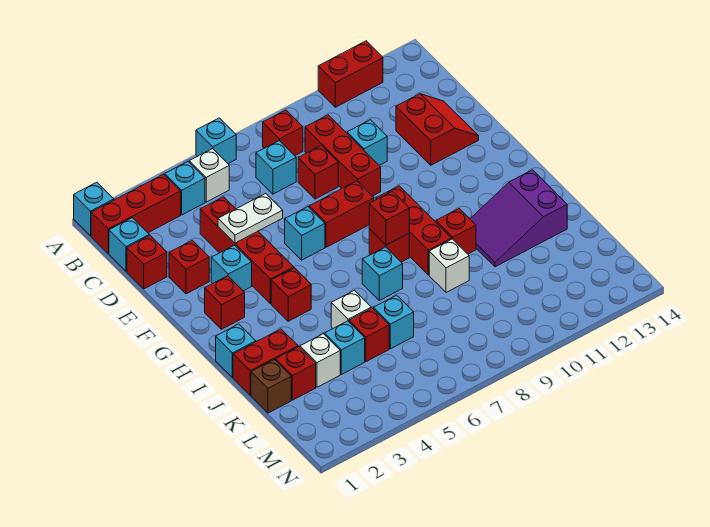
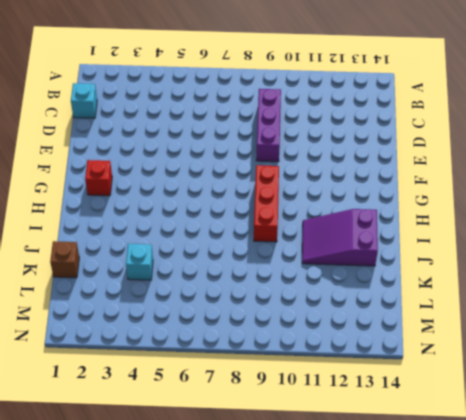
purple 1x3 brick [256,89,281,162] -> red 1x3 brick [305,115,381,196]
none -> cyan 1x1 brick [74,182,114,236]
none -> cyan 1x1 brick [196,118,236,164]
none -> red 1x2 brick [318,41,383,107]
none -> red 1x3 brick [91,174,181,253]

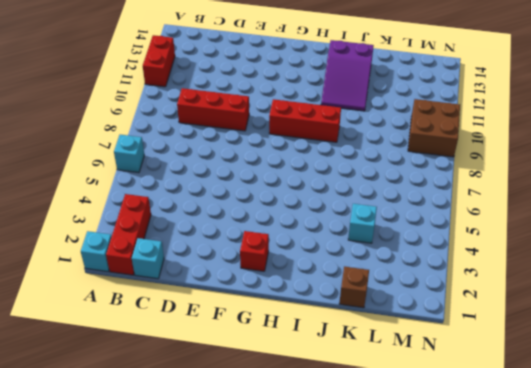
brown 2x2 brick [408,99,460,157] -> none
none -> cyan 1x1 brick [165,162,205,215]
none -> white 1x1 brick [189,149,229,202]
none -> red 1x1 brick [263,110,303,156]
none -> cyan 1x1 brick [256,141,296,194]

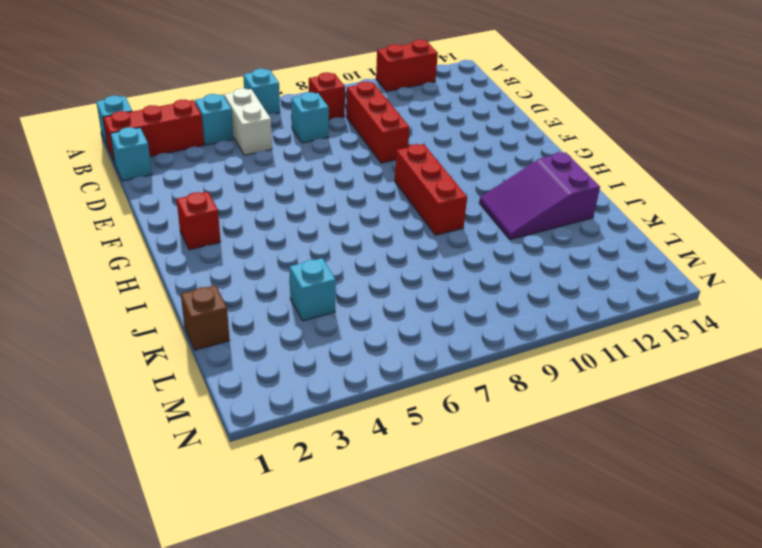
white 1x2 brick [224,88,272,155] -> white 1x1 brick [189,149,229,202]
none -> red 1x1 brick [127,235,167,289]
none -> red 1x4 brick [200,197,294,304]
none -> red 1x1 brick [298,146,338,199]
none -> cyan 1x1 brick [347,120,387,165]

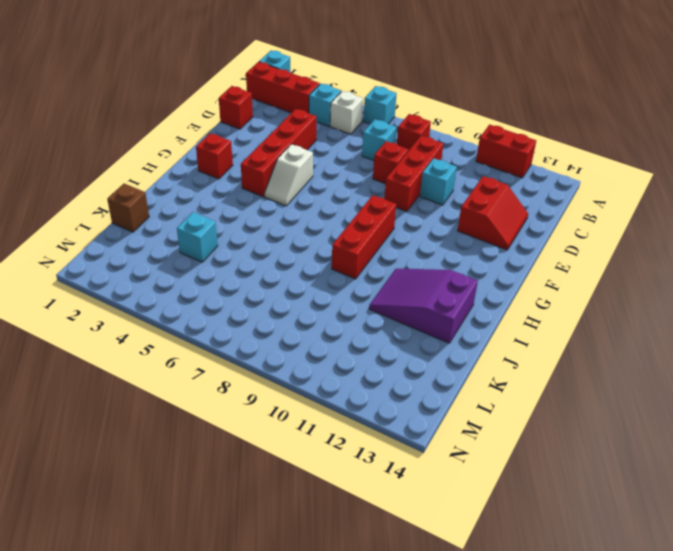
white 1x2 slope [265,144,313,206] -> none
none -> cyan 1x1 brick [109,218,149,271]
none -> red 1x1 brick [169,240,209,294]
none -> cyan 1x1 brick [211,245,252,291]
none -> cyan 1x1 brick [285,207,325,260]

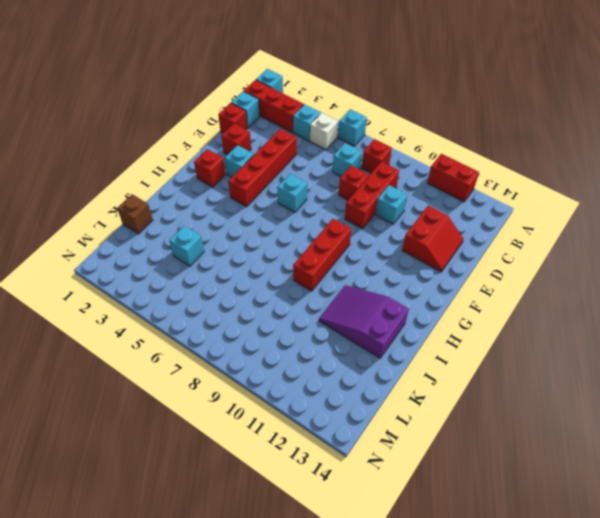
none -> red 1x2 brick [309,181,374,247]
none -> red 1x1 brick [271,268,311,321]
none -> red 1x1 brick [369,229,409,262]
none -> cyan 1x1 brick [216,324,256,378]

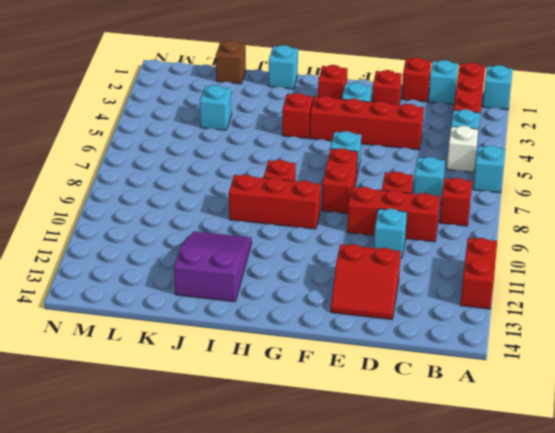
none -> cyan 1x1 brick [362,247,403,300]
none -> red 1x1 brick [436,209,476,254]
none -> red 1x2 brick [233,329,298,395]
none -> white 1x1 brick [331,290,371,328]

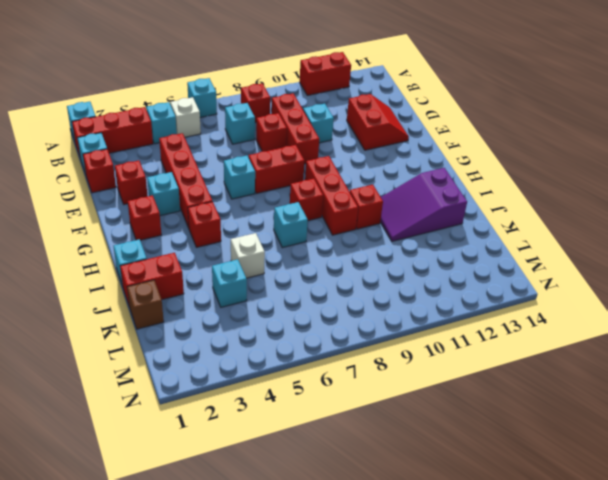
none -> white 1x1 brick [429,239,469,293]
none -> red 1x1 brick [276,347,316,400]
none -> white 1x1 brick [300,334,340,387]
none -> red 1x1 brick [349,308,389,362]

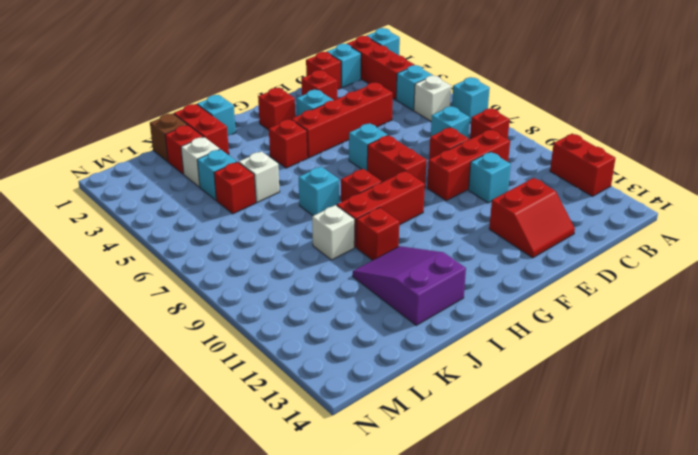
none -> cyan 1x1 brick [373,295,414,349]
none -> white 1x2 plate [218,193,283,243]
none -> red 1x1 brick [369,191,409,245]

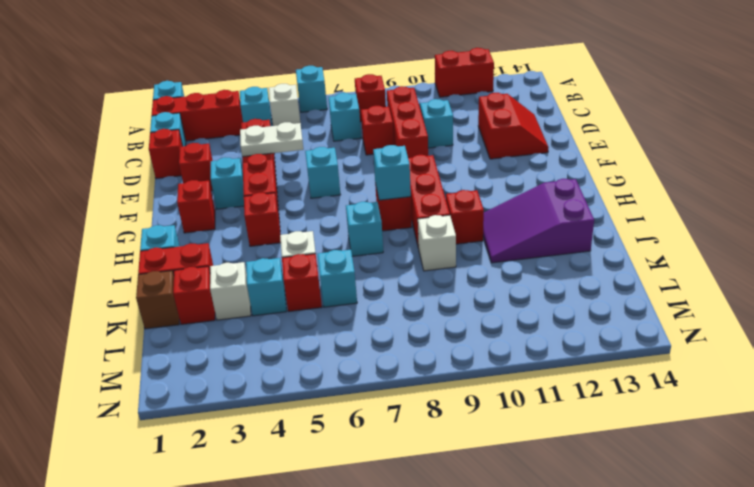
cyan 1x1 brick [373,145,411,200] -> red 1x1 brick [369,191,409,245]
none -> red 1x2 brick [309,181,374,247]

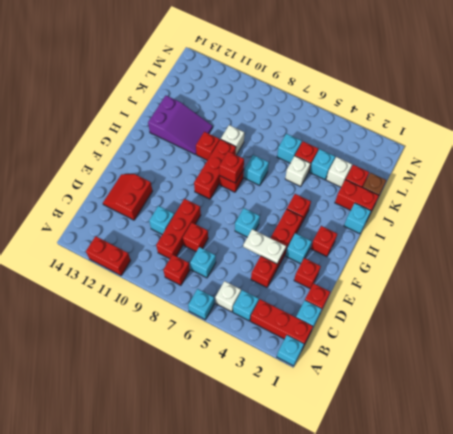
none -> red 1x2 brick [309,181,374,247]

